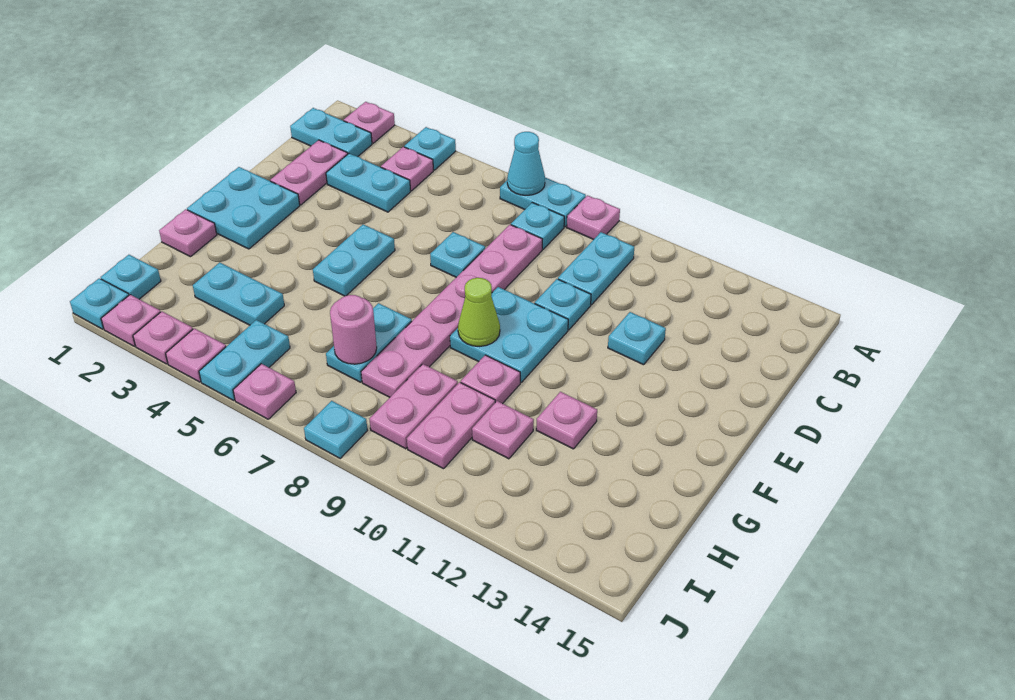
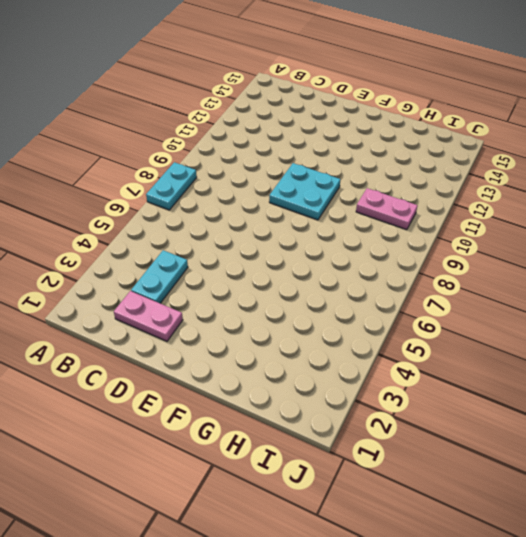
none -> pink 1x1 plate [344,102,395,143]
none -> cyan 1x1 plate [404,127,456,170]
none -> pink 1x1 plate [567,195,620,239]
none -> cyan 1x2 plate [290,108,372,156]

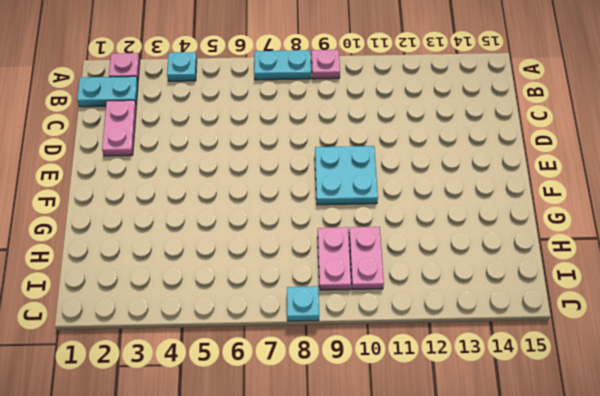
none -> pink 1x1 plate [381,147,433,191]
none -> cyan 1x1 plate [511,203,564,249]
none -> cyan 1x2 plate [558,232,634,305]
none -> cyan 1x2 plate [326,154,411,212]

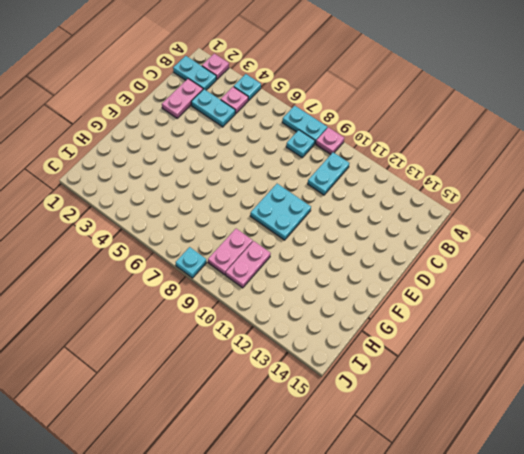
none -> pink 1x6 plate [361,225,542,397]
none -> cyan 1x1 plate [430,232,485,277]
none -> cyan 1x1 plate [535,279,591,330]
none -> cyan 1x1 plate [608,312,666,365]

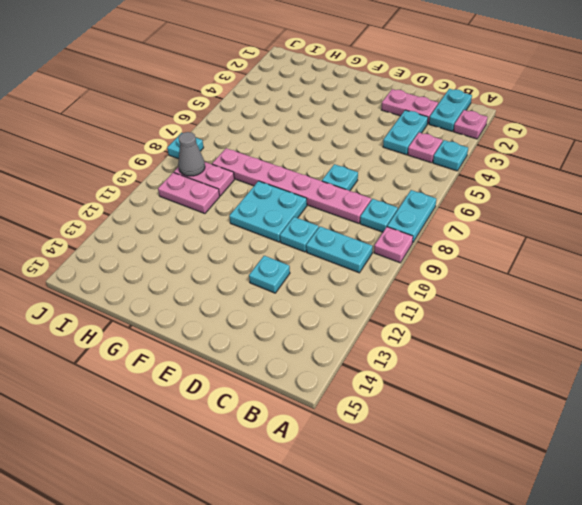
grey 1x1 cone [178,132,205,176] -> none
none -> cyan 2x2 plate [187,167,300,249]
none -> cyan 1x2 plate [313,224,395,296]
none -> pink 1x1 plate [159,209,217,257]
none -> cyan 1x2 plate [326,303,412,382]

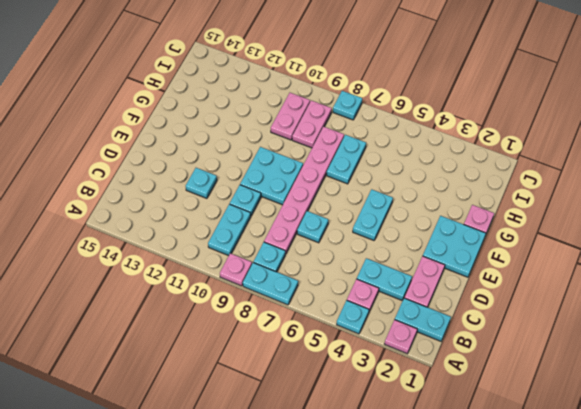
none -> pink 1x1 plate [461,355,520,404]
none -> pink 1x1 plate [536,392,597,449]
none -> cyan 1x2 plate [193,262,284,325]
none -> pink 1x1 plate [472,401,534,459]

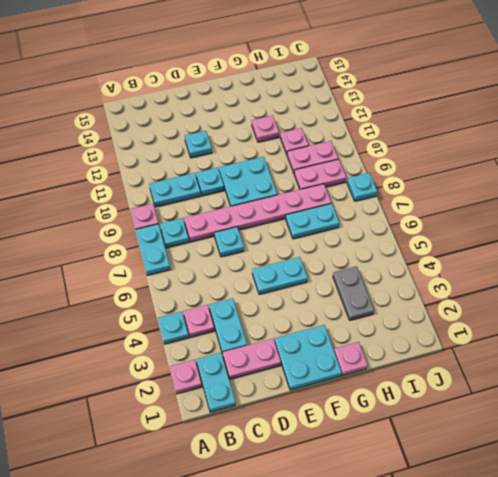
grey 1x2 plate [333,266,374,320] -> cyan 1x2 plate [193,262,284,325]
none -> pink 1x1 plate [461,355,520,404]
none -> cyan 1x1 plate [101,255,161,299]
none -> cyan 1x2 plate [199,320,290,400]
none -> cyan 1x1 plate [70,278,129,329]

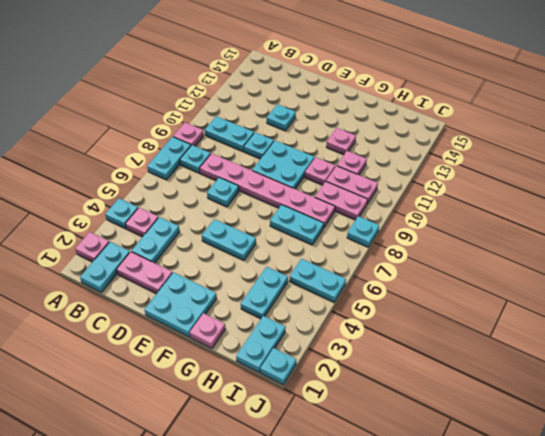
cyan 1x2 plate [236,316,286,372] -> cyan 1x1 plate [101,255,161,299]
none -> pink 1x1 plate [101,295,161,346]
none -> pink 1x1 plate [133,311,193,364]
none -> pink 1x1 plate [166,328,226,382]
none -> pink 1x1 plate [233,364,296,419]

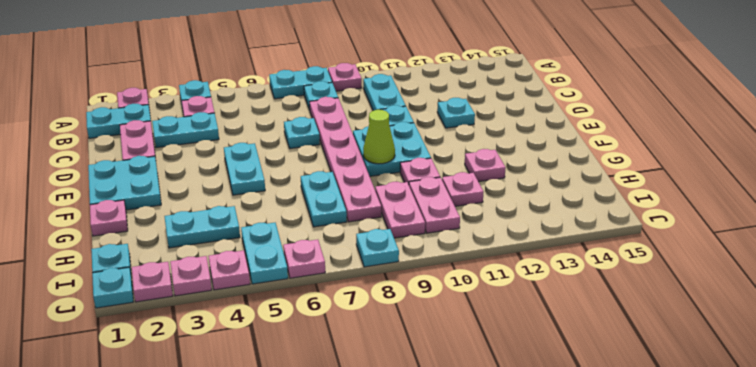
none -> cyan 1x1 cone [507,132,545,195]
none -> pink 1x1 round brick [330,295,377,364]

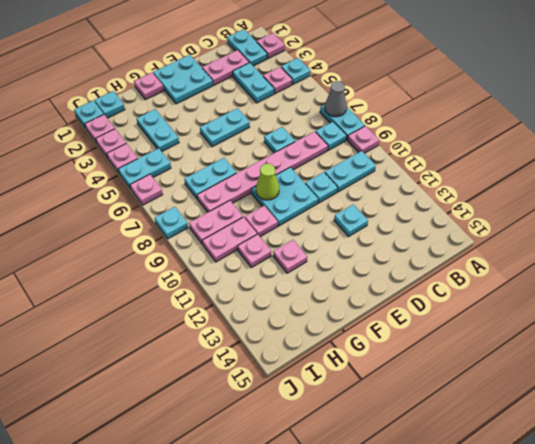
grey 1x1 cone [325,81,347,117] -> cyan 1x1 cone [507,132,545,195]
none -> pink 1x1 round brick [330,295,377,364]

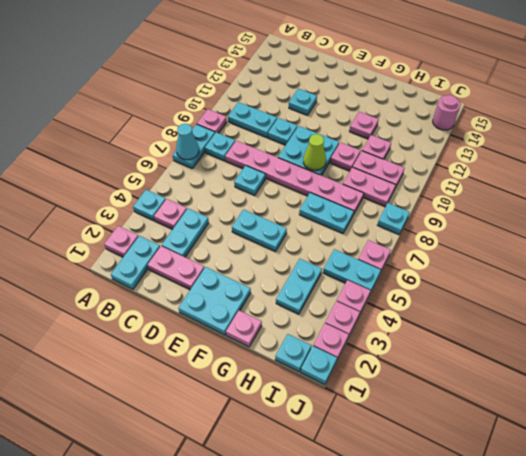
pink 1x1 round brick [433,95,461,130] -> pink 1x1 round brick moved to [330,295,377,364]

